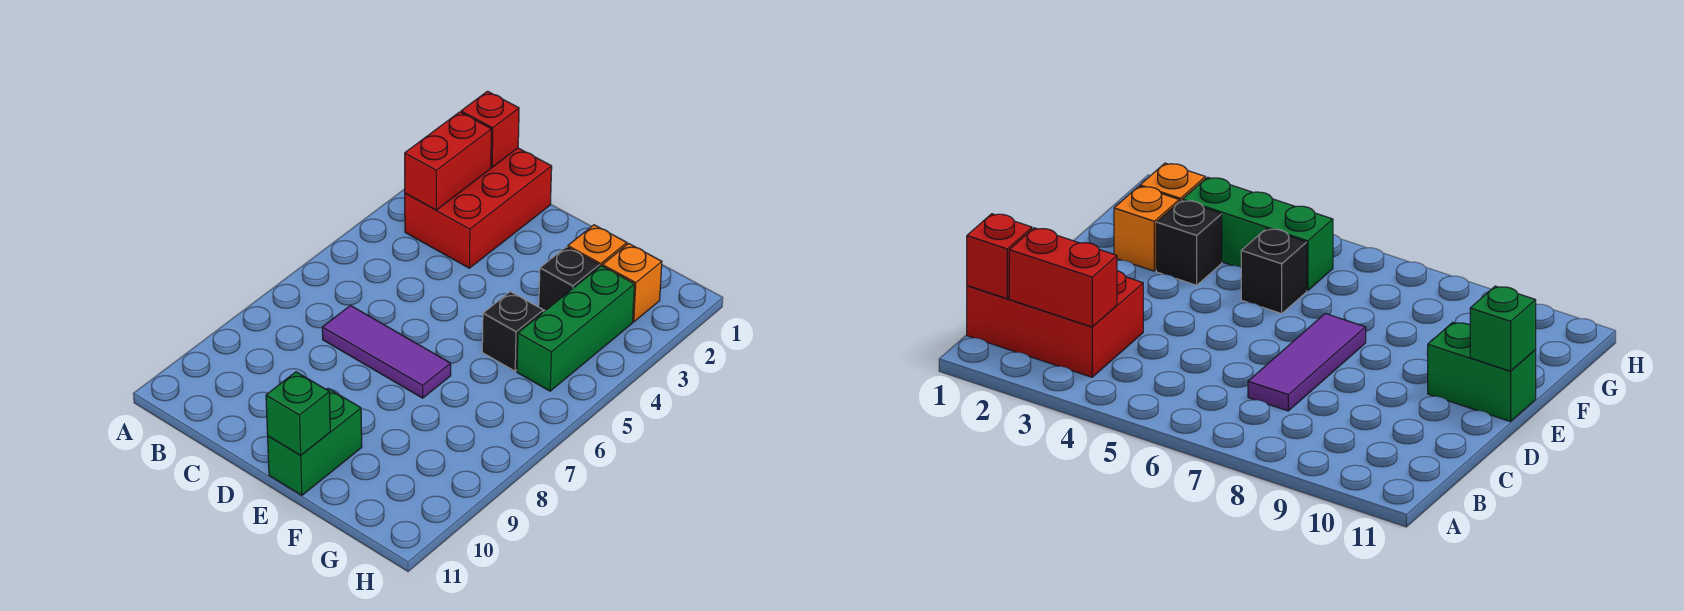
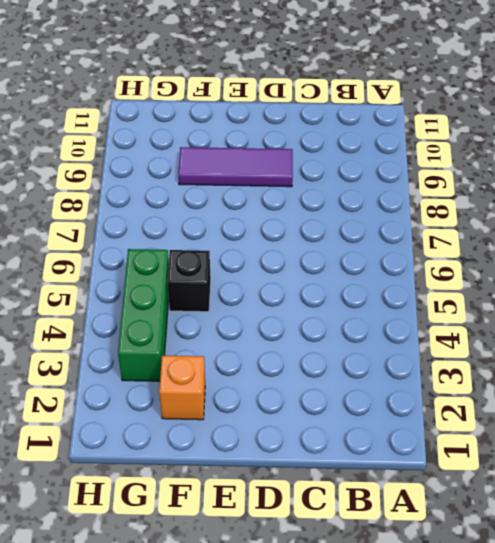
purple 1x3 tile [178,147,293,187] -> purple 1x3 tile moved to [322,306,451,398]
none -> red 2x3 brick [405,148,552,268]
none -> green 1x2 brick [268,389,362,495]

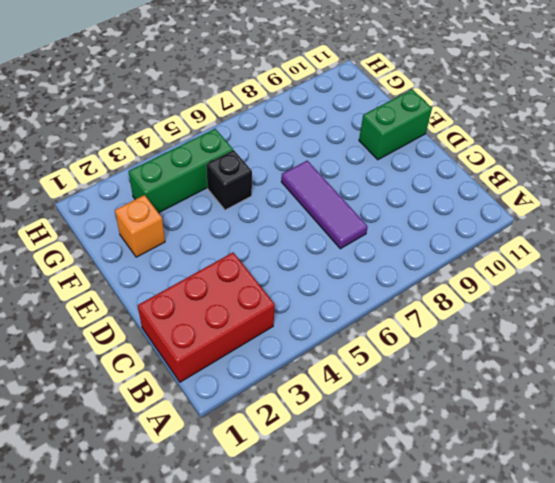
none -> black 1x1 brick [539,247,599,311]
none -> orange 1x1 brick [602,244,662,322]

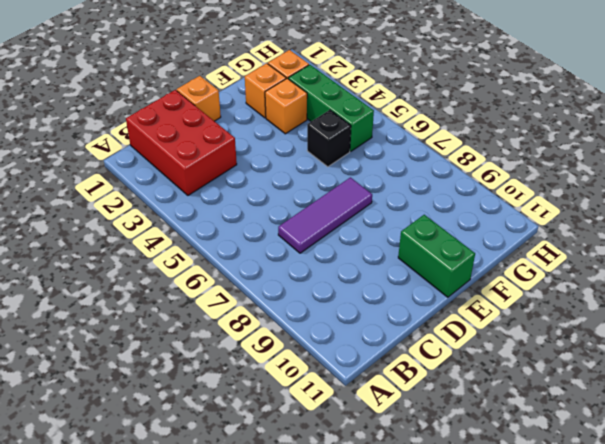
orange 1x1 brick [177,76,221,121] -> none
orange 1x1 brick [265,78,307,134] -> black 1x1 brick [539,247,599,311]
none -> red 1x1 brick [461,91,519,167]
none -> red 1x2 brick [405,112,492,210]

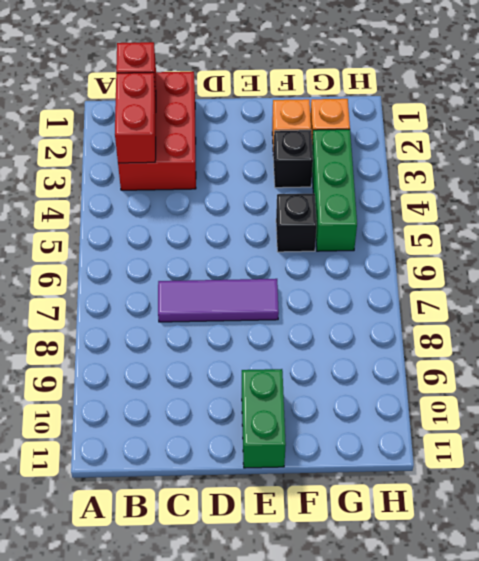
none -> green 1x1 brick [266,372,330,455]

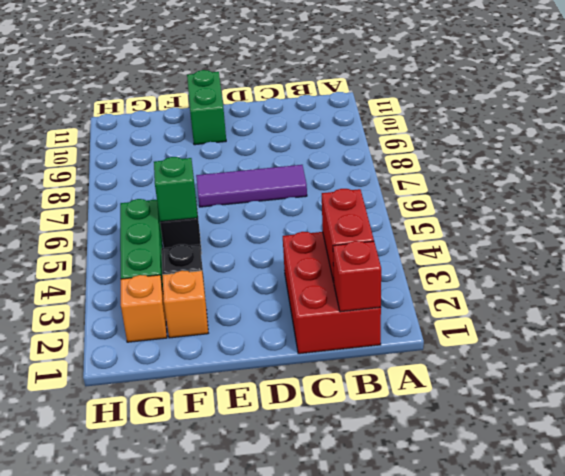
green 1x1 brick [154,157,198,222] -> green 1x1 brick moved to [266,372,330,455]

